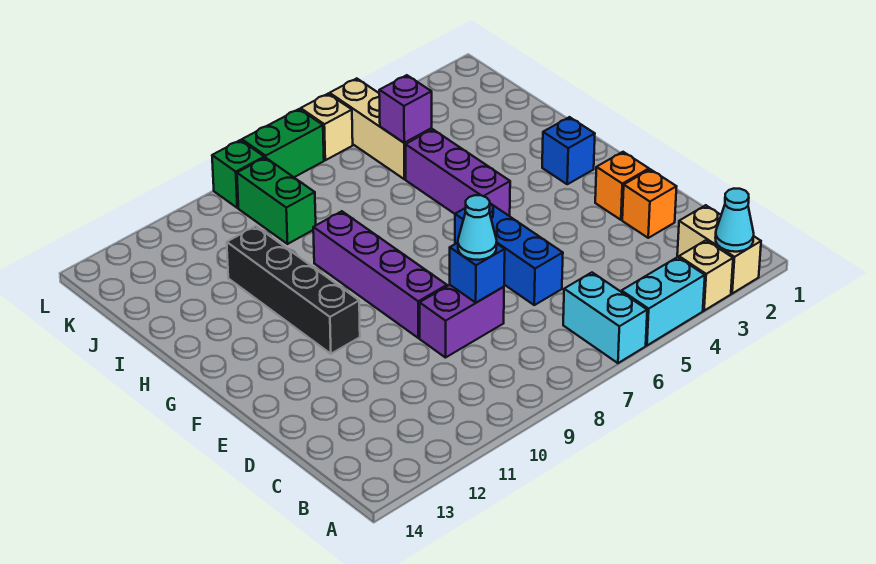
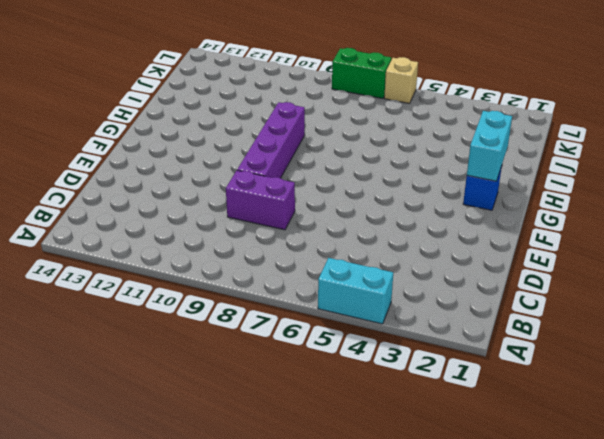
cyan 1x2 brick [467,111,512,181] -> cyan 1x2 brick moved to [563,273,647,363]
none -> tan 1x2 brick [677,205,761,293]
none -> tan 1x1 brick [679,240,733,311]
none -> orange 1x1 brick [622,169,677,238]

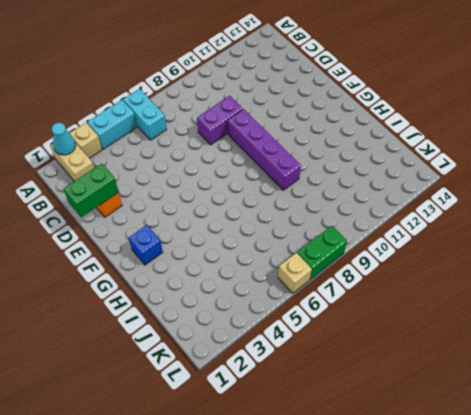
green 1x2 brick [63,163,119,217] -> green 1x2 brick turned to [237,157,316,244]
none -> blue 1x3 brick [455,203,563,305]
none -> orange 1x1 brick [595,152,649,220]
none -> black 1x4 brick [227,226,360,354]

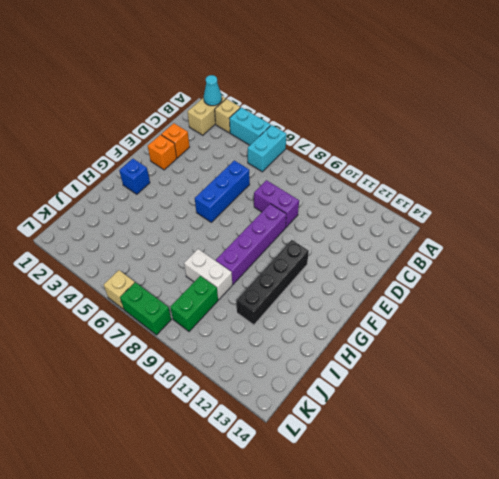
white 1x2 brick [184,249,232,300] -> none
none -> purple 1x3 brick [405,129,510,216]
none -> tan 1x3 brick [330,78,432,179]
none -> green 1x1 brick [212,140,264,208]

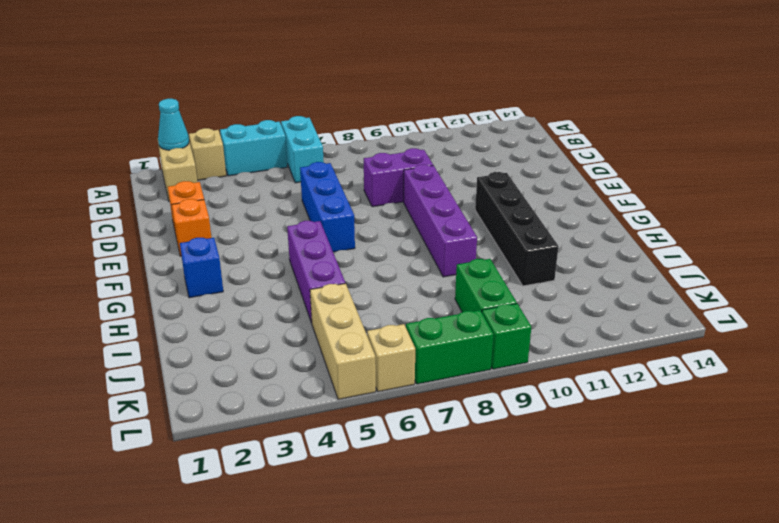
none -> blue 1x1 brick [450,243,505,303]
none -> purple 1x1 brick [379,75,432,143]
none -> cyan 1x1 cone [458,195,497,260]

